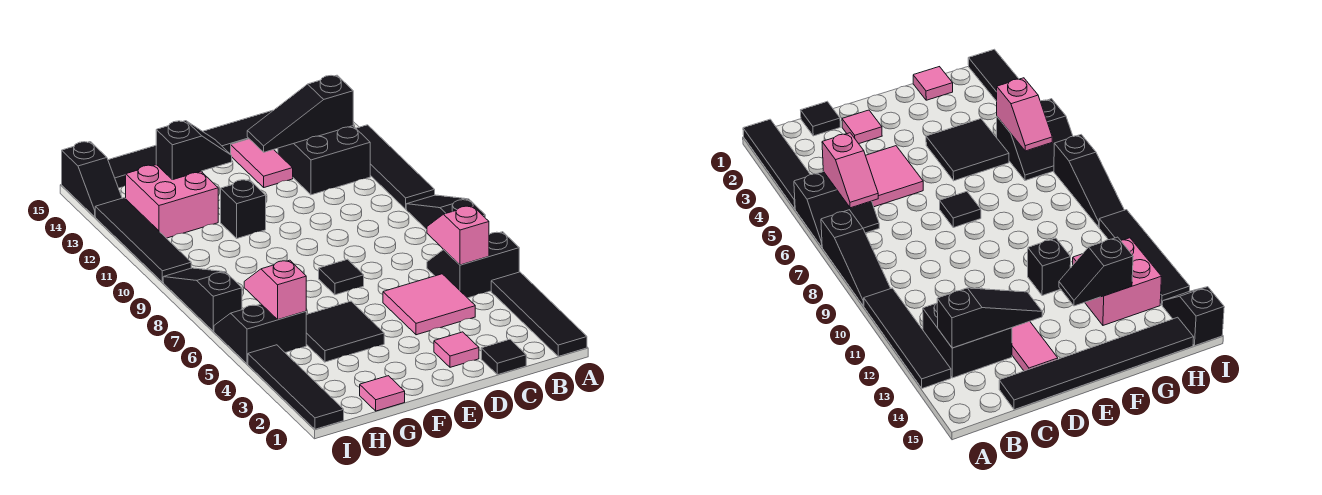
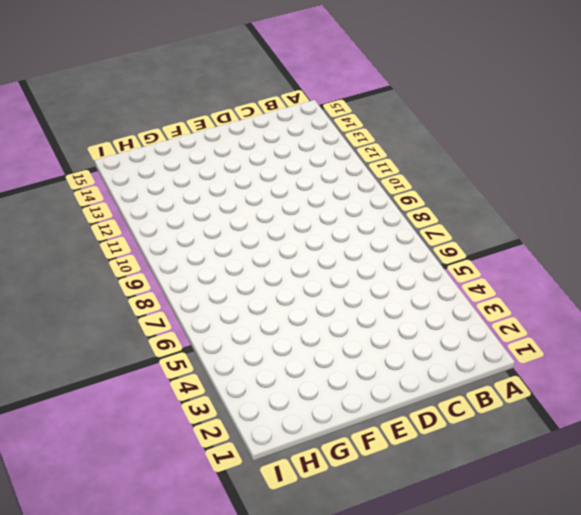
none -> black 1x4 tile [491,272,587,356]
none -> black 2x2 slope [427,232,519,298]
none -> black 1x3 slope [406,195,485,230]

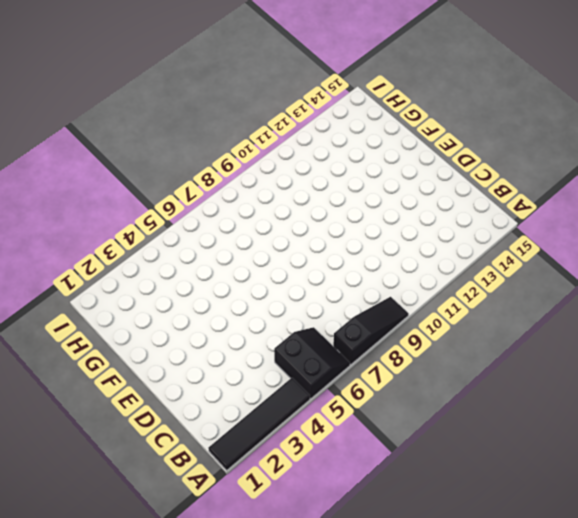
none -> black 1x4 tile [356,125,435,209]
none -> black 2x2 brick [278,126,370,195]
none -> black 1x1 tile [481,339,526,375]

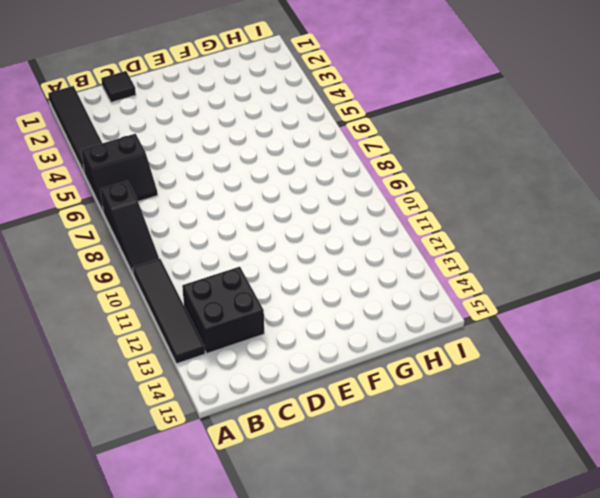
none -> pink 2x2 tile [383,274,475,335]
none -> black 1x6 tile [108,110,273,188]
none -> pink 1x1 tile [434,332,479,367]

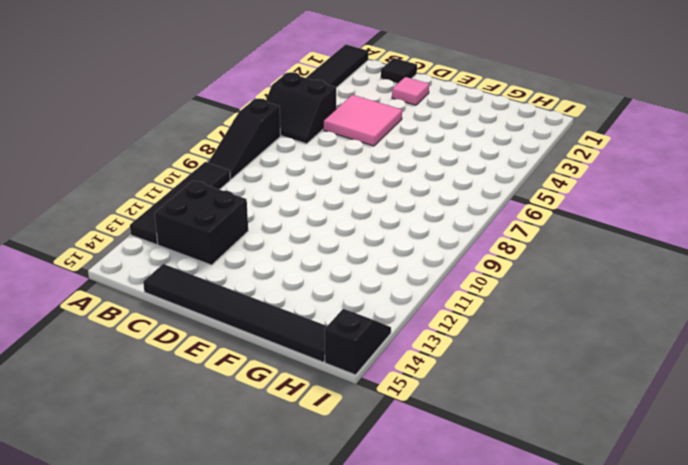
none -> pink 1x2 tile [231,139,293,187]
none -> black 1x1 tile [319,259,364,295]
none -> black 2x2 tile [306,301,384,362]

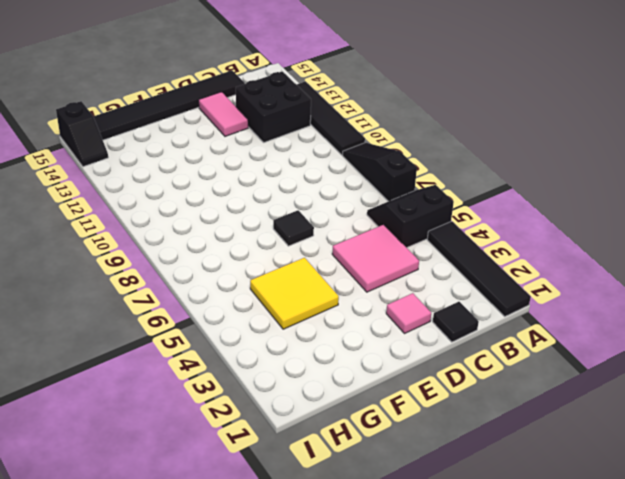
yellow 2x2 tile [250,258,339,329] -> black 2x2 tile [306,301,384,362]
none -> black 1x1 brick [221,180,266,238]
none -> pink 1x1 tile [360,376,405,411]
none -> pink 2x2 brick [126,165,218,238]

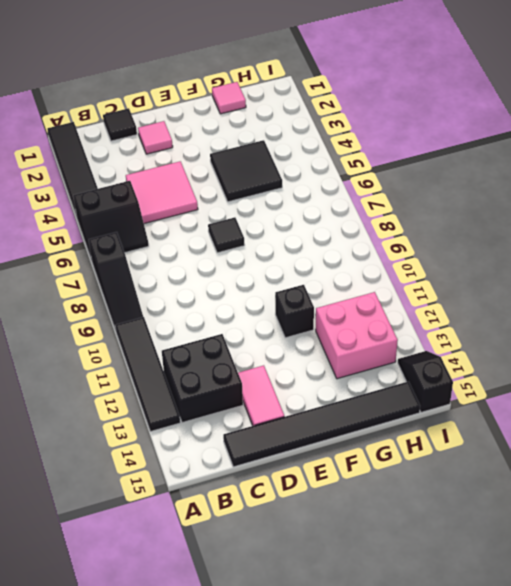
none -> black 2x2 slope [214,304,306,364]
none -> black 1x4 tile [248,345,344,429]
none -> black 1x3 slope [163,268,242,331]

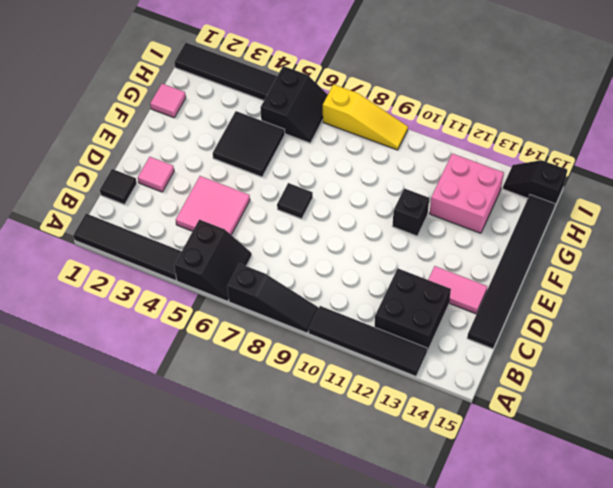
yellow 1x3 slope [323,84,408,150] -> black 1x3 slope [163,268,242,331]
none -> black 1x4 tile [95,198,191,282]
none -> pink 1x2 slope [427,206,489,265]
none -> black 1x3 slope [247,75,353,152]

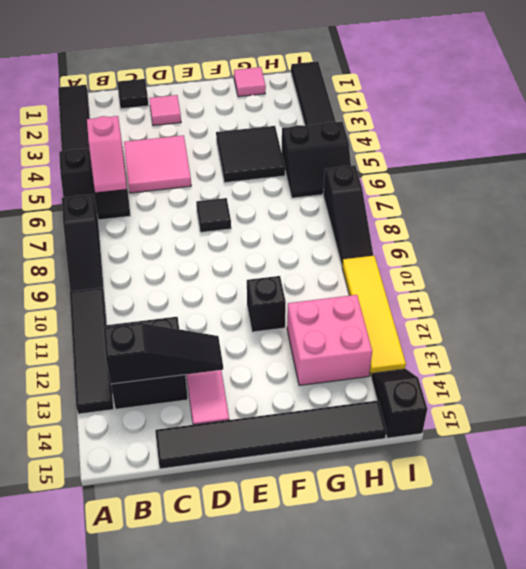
yellow 1x4 tile [342,256,406,375] -> black 1x4 tile [95,198,191,282]
none -> black 1x2 slope [156,121,232,180]
none -> pink 1x2 slope [244,260,306,320]

